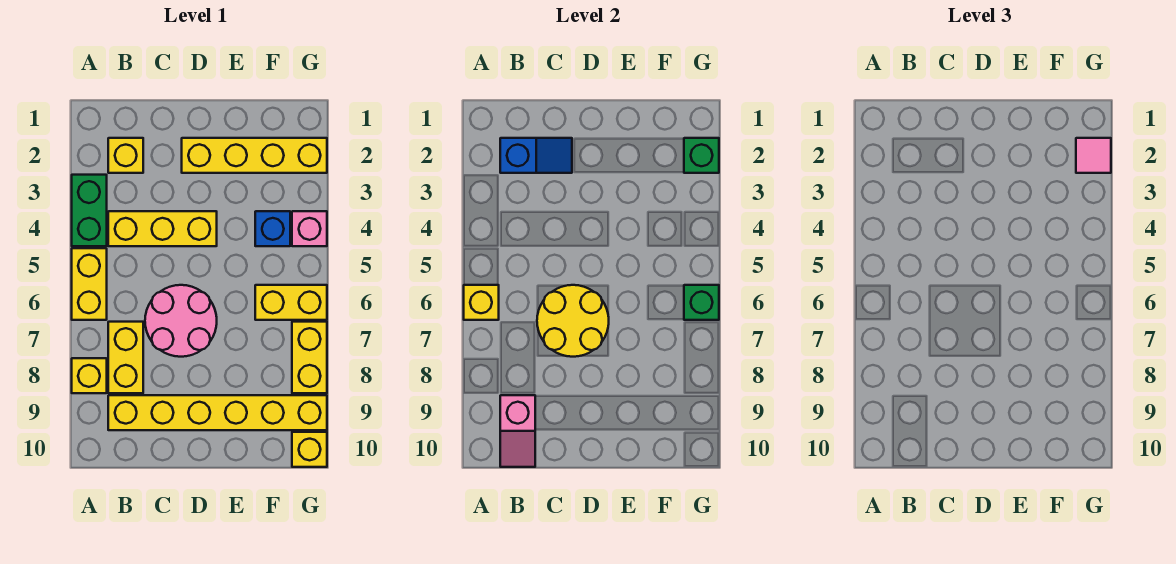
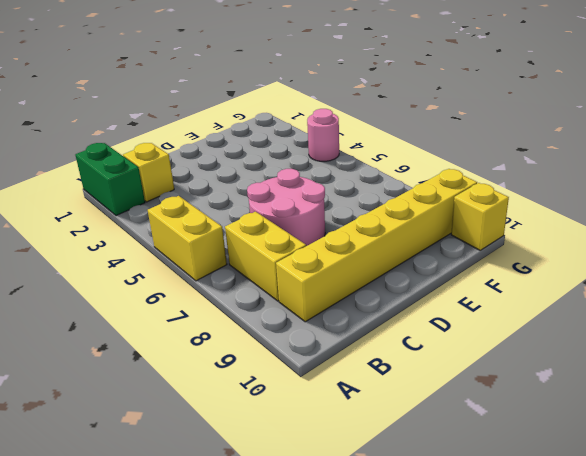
green 1x2 brick [75,143,145,216] -> green 1x2 brick moved to [72,175,107,246]
pink 1x1 round brick [307,109,339,161] -> pink 1x1 brick [292,211,327,246]
none -> yellow 1x1 brick [72,358,107,393]
none -> yellow 1x3 brick [108,211,217,246]
none -> yellow 1x4 brick [182,138,327,173]

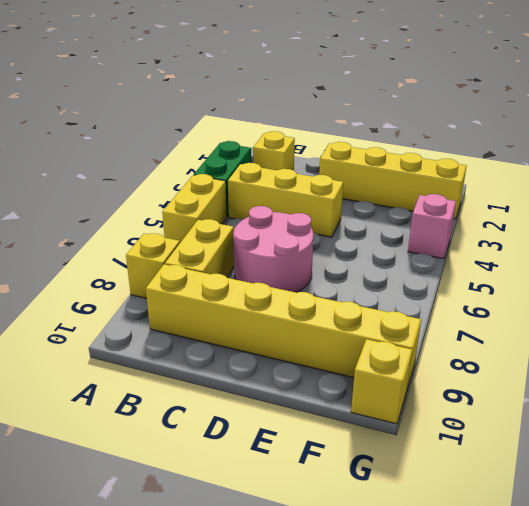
none -> blue 1x1 brick [255,211,290,246]
none -> yellow 1x2 brick [255,285,327,320]
none -> yellow 1x2 brick [292,322,327,393]

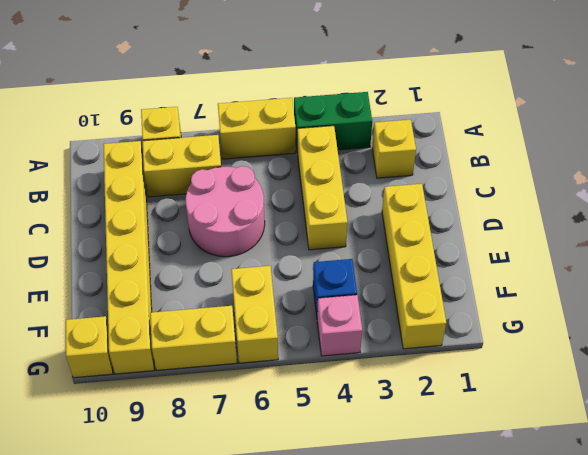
none -> yellow 1x1 brick [464,285,499,320]
none -> blue 1x2 slope [500,138,572,173]
none -> pink 1x2 slope [500,395,535,467]

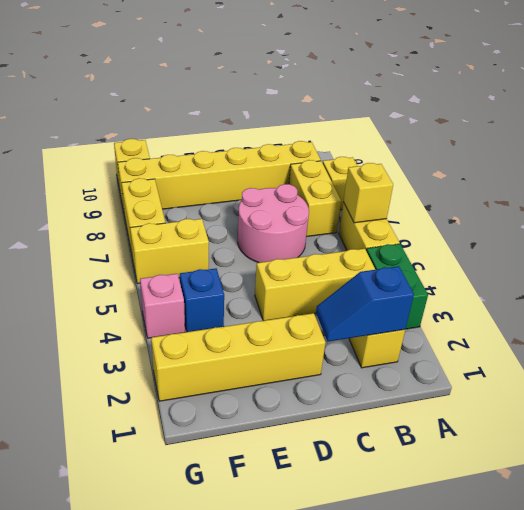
none -> pink 1x2 slope [500,395,535,467]
none -> yellow 2x2 round brick [537,285,609,357]
none -> green 1x1 brick [684,138,719,173]

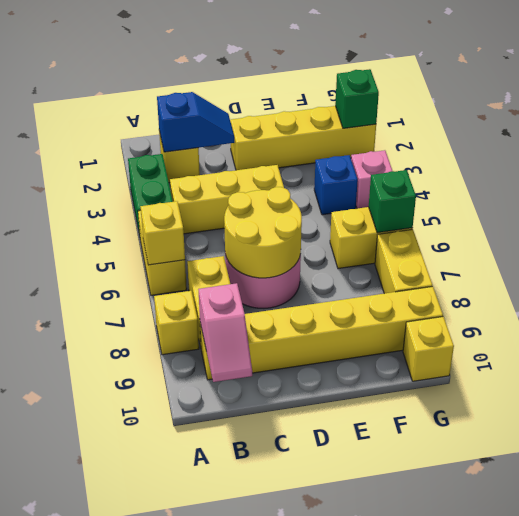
none -> pink 1x1 tile [1076,138,1111,173]

